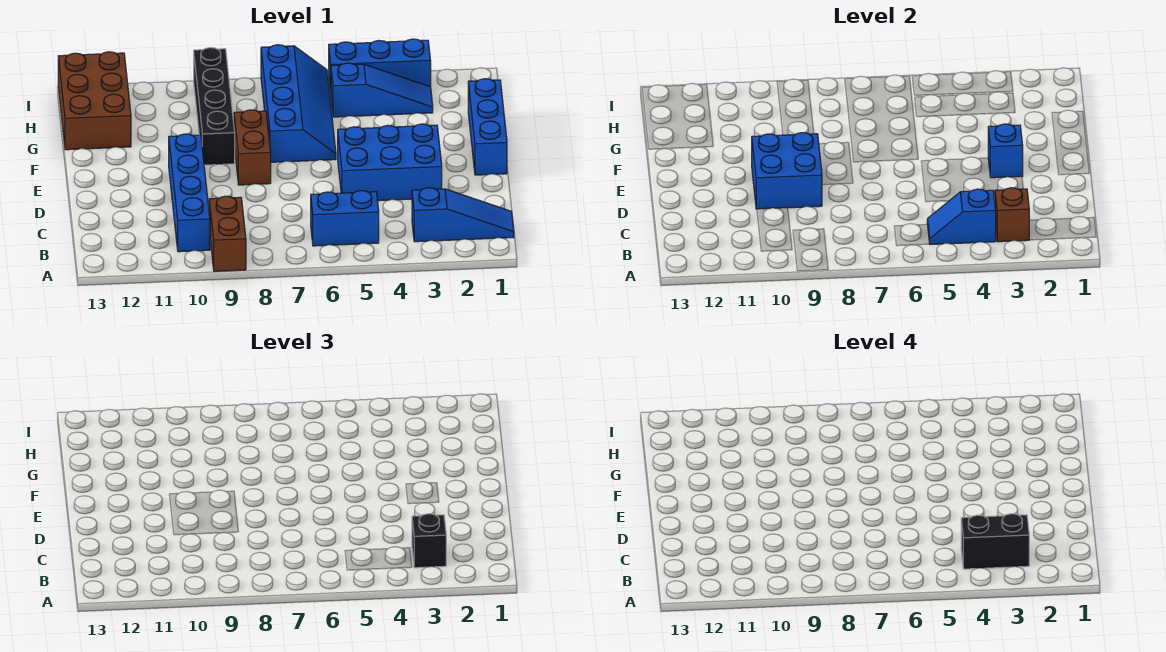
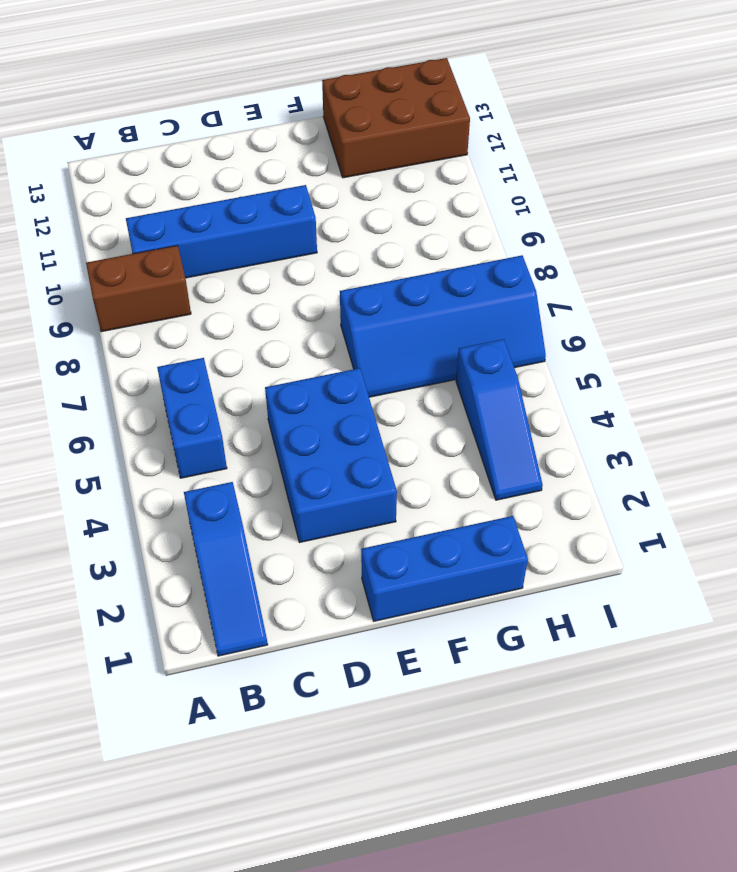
none -> brown 1x2 brick [234,110,271,185]
none -> black 1x4 brick [194,48,235,165]
none -> blue 1x3 brick [329,39,431,93]

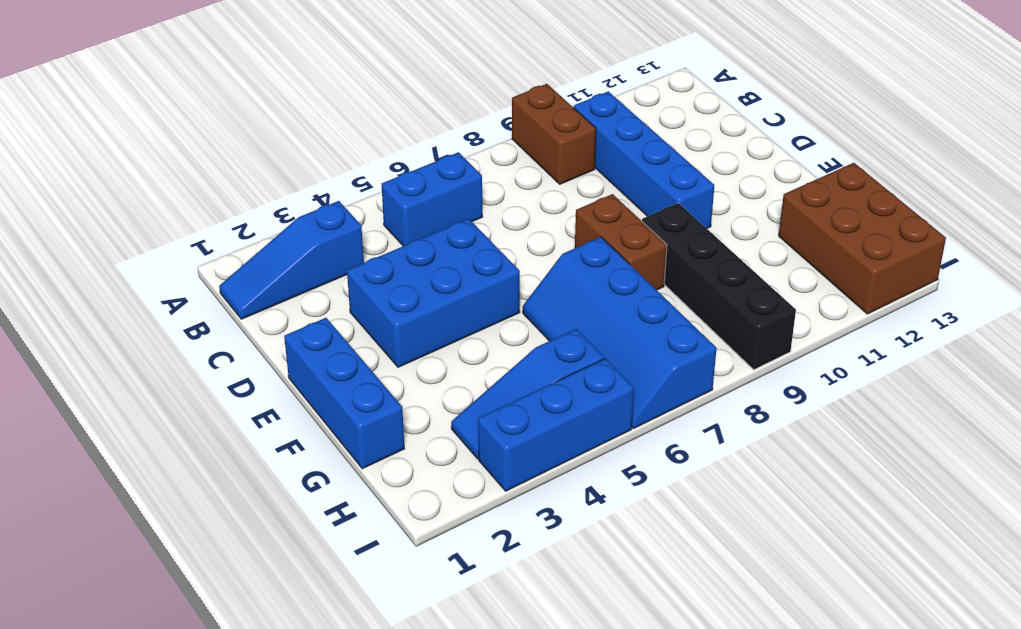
none -> brown 1x1 brick [995,188,1029,242]
none -> blue 1x2 slope [927,189,996,245]
none -> blue 2x2 brick [752,133,822,209]

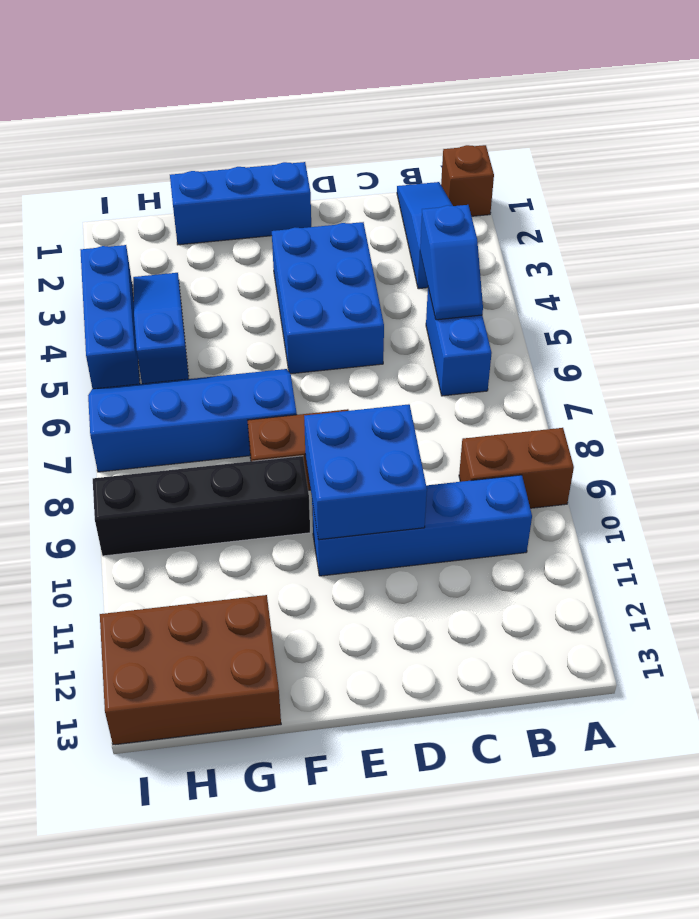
brown 1x1 brick [441,145,494,216] -> brown 1x1 brick moved to [995,188,1029,242]
none -> blue 1x1 brick [988,124,1023,178]
none -> black 1x1 brick [412,514,446,568]
none -> black 1x2 brick [961,514,1029,569]

